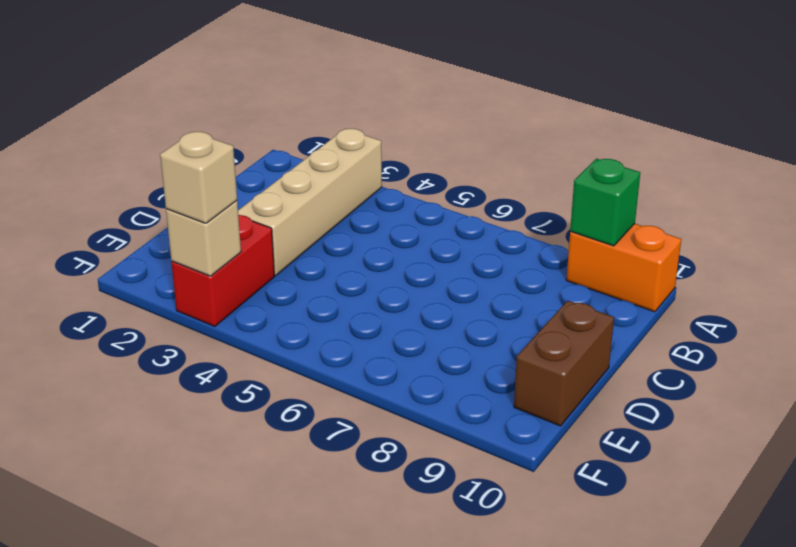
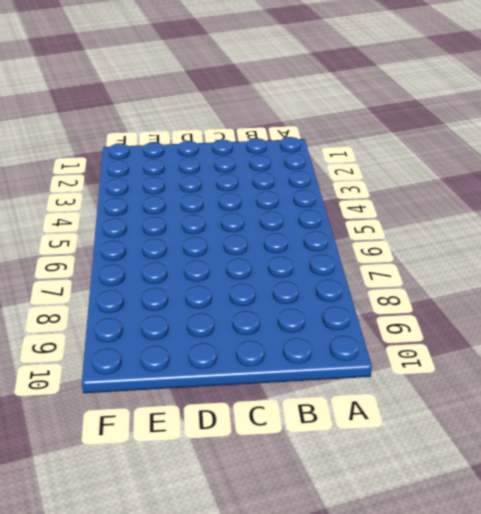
none -> tan 1x4 brick [238,129,382,276]
none -> orange 1x2 brick [566,224,681,312]

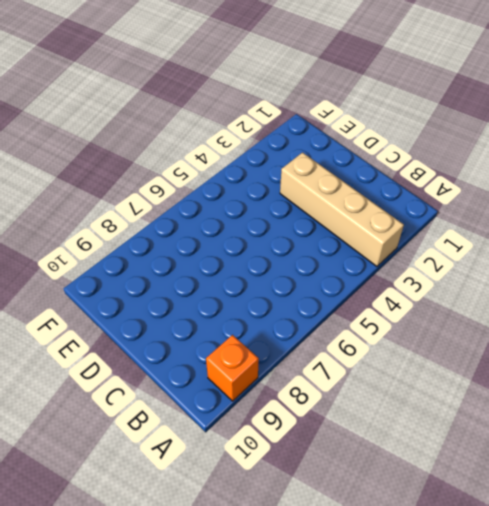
orange 1x1 brick [206,335,259,401] -> orange 1x2 brick [566,224,681,312]
none -> brown 1x2 brick [514,301,614,426]
none -> red 1x2 brick [171,215,274,326]

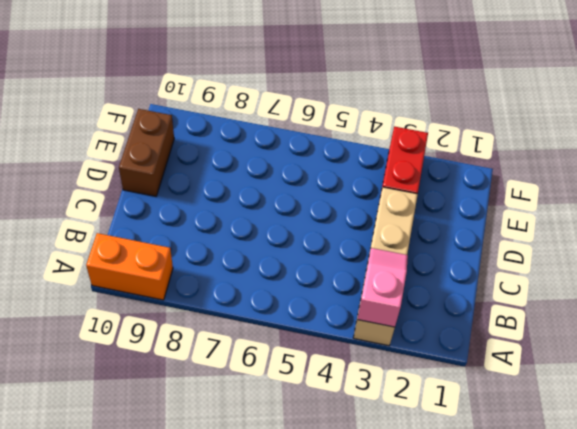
pink 1x2 slope [357,248,408,327] -> none
none -> green 1x1 brick [570,159,640,246]
none -> tan 1x1 brick [166,201,241,276]

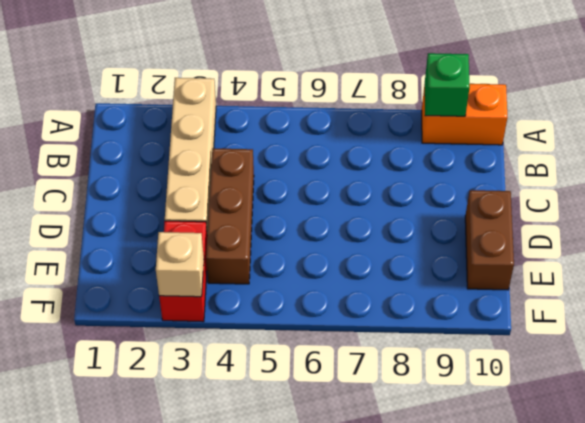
brown 1x3 brick [206,148,254,284] -> none
none -> tan 1x1 brick [160,132,237,223]

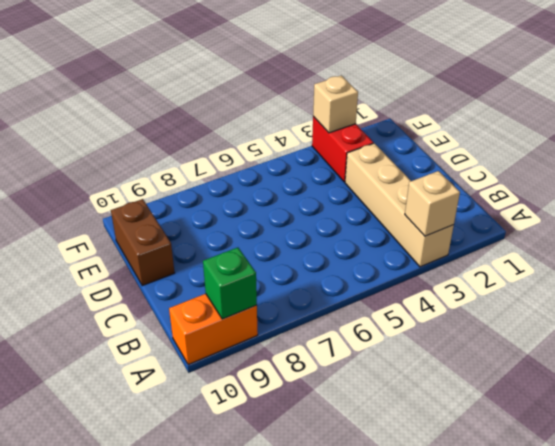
tan 1x1 brick [405,171,460,236] -> tan 1x1 brick moved to [160,132,237,223]

